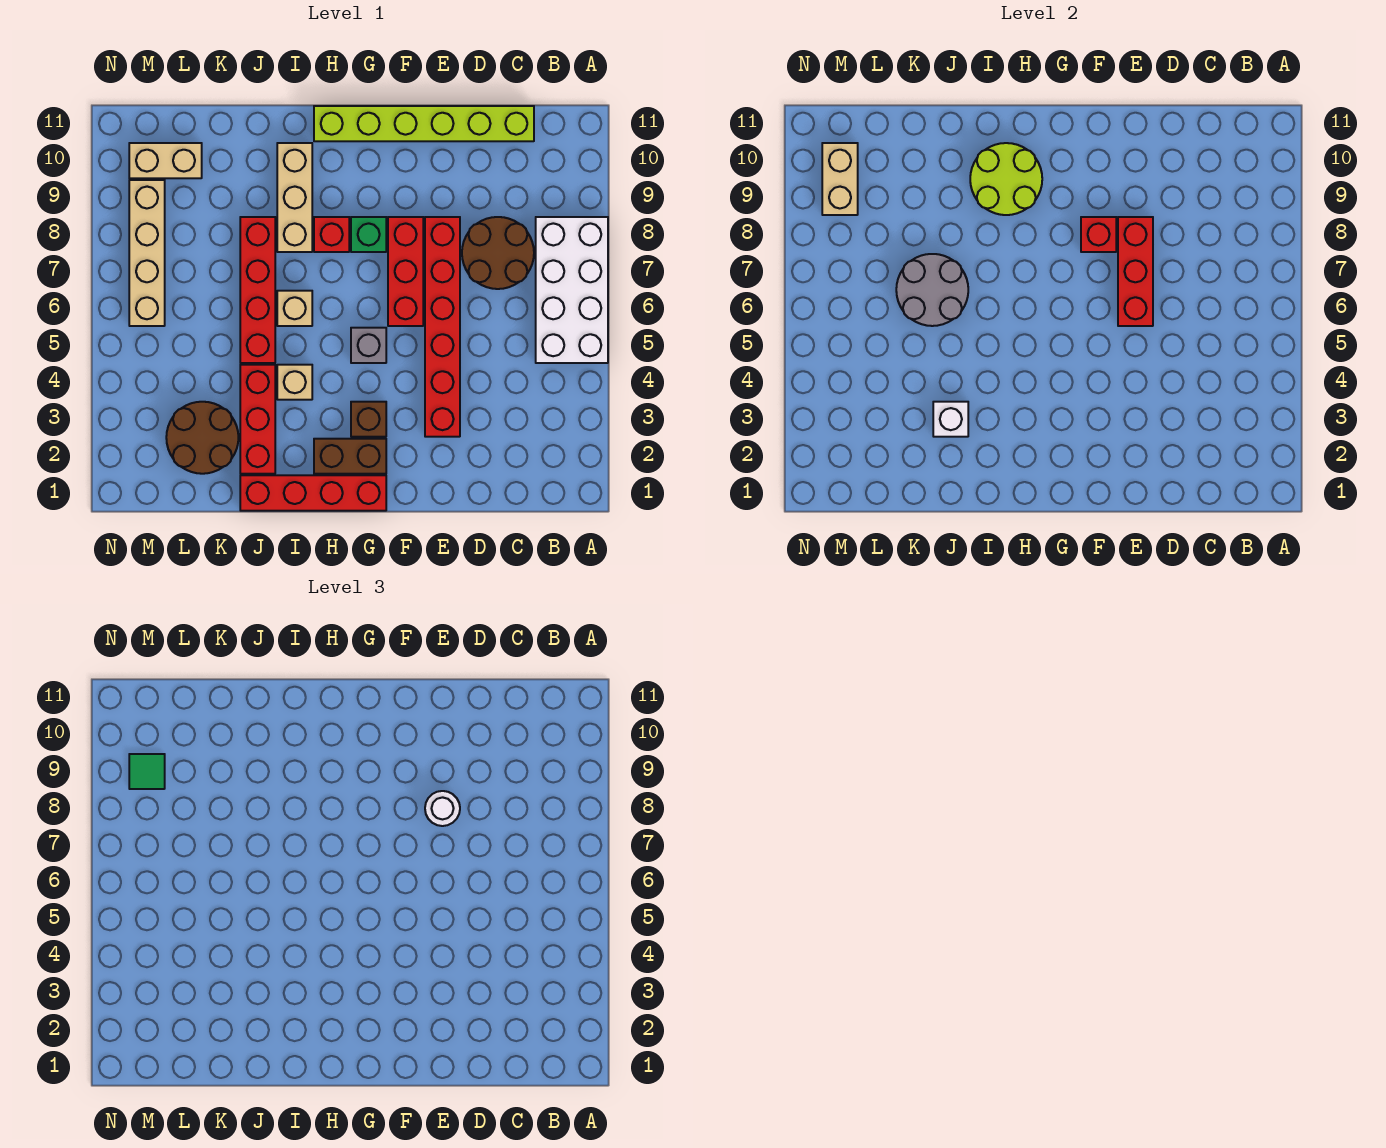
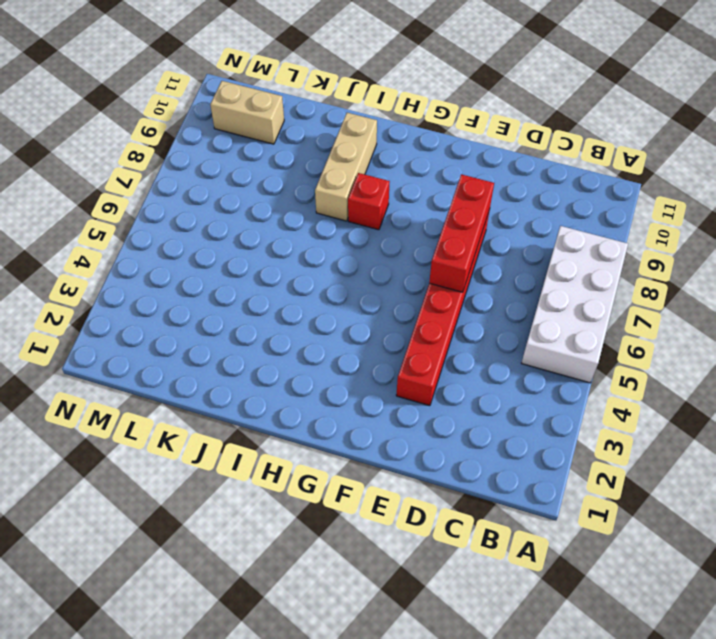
none -> brown 2x2 round brick [462,217,534,289]
none -> lime 1x6 brick [314,106,534,141]
none -> red 1x3 brick [388,217,423,326]

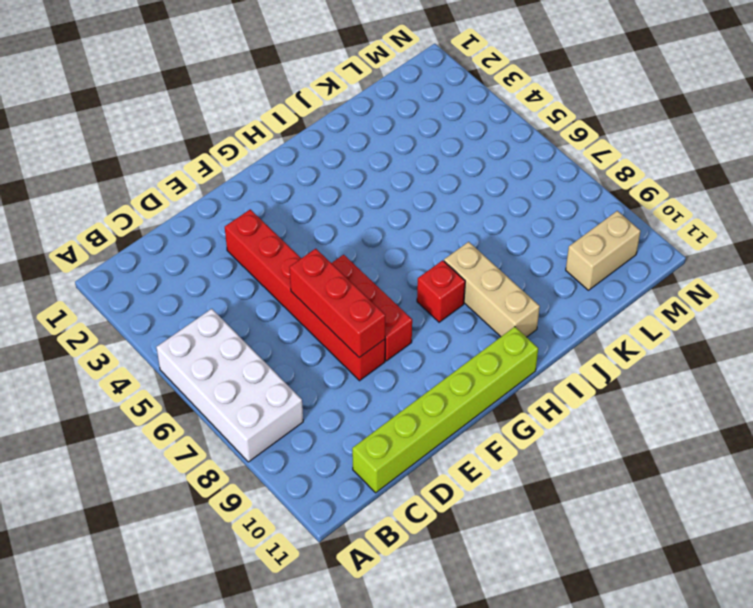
none -> brown 2x2 round brick [462,217,534,289]
none -> red 1x4 brick [240,475,386,511]
none -> brown 1x2 brick [314,439,386,474]

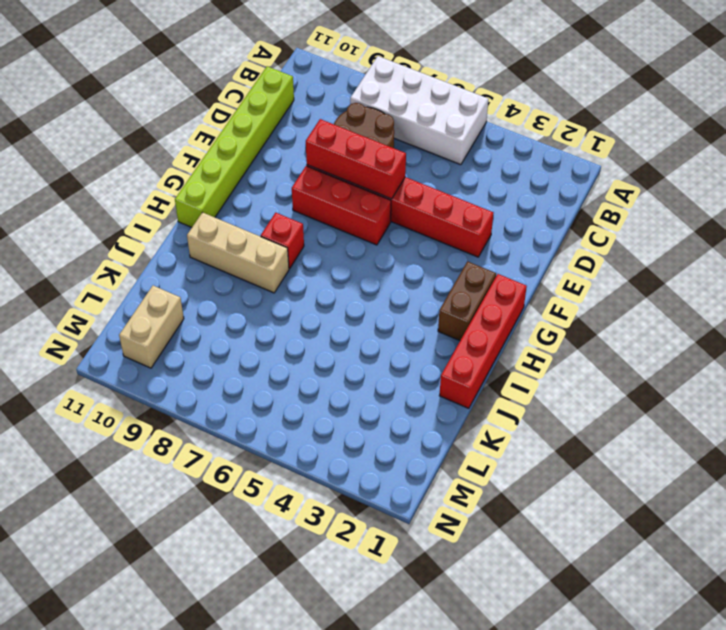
none -> brown 1x1 brick [351,402,386,437]
none -> grey 1x1 brick [351,328,386,363]
none -> green 1x1 brick [351,217,386,252]

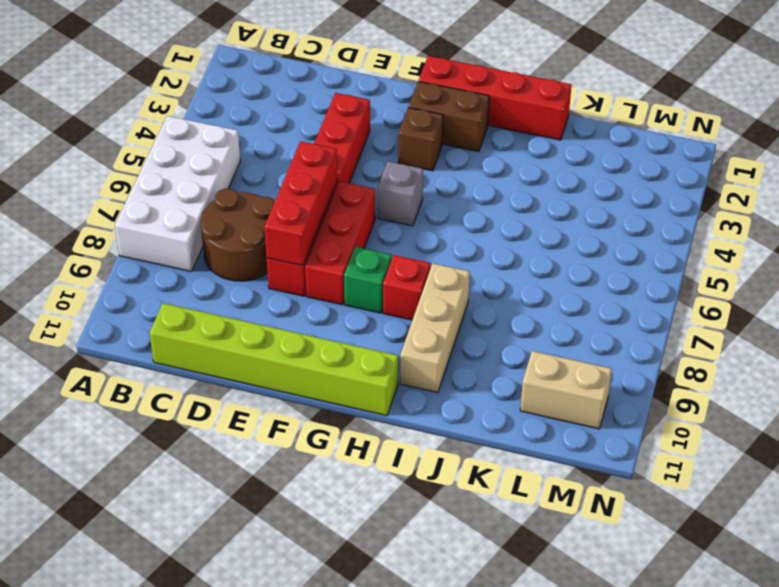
none -> tan 1x1 brick [277,365,312,400]
none -> tan 1x1 brick [277,291,312,326]
none -> red 1x3 brick [240,365,275,474]

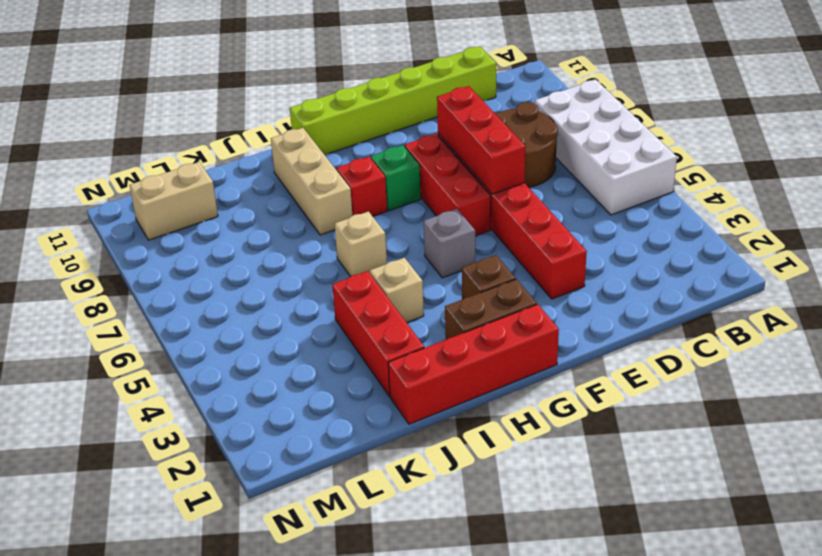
none -> red 1x4 brick [240,217,275,363]
none -> brown 2x2 round brick [166,402,238,474]
none -> tan 1x4 brick [129,180,165,326]

